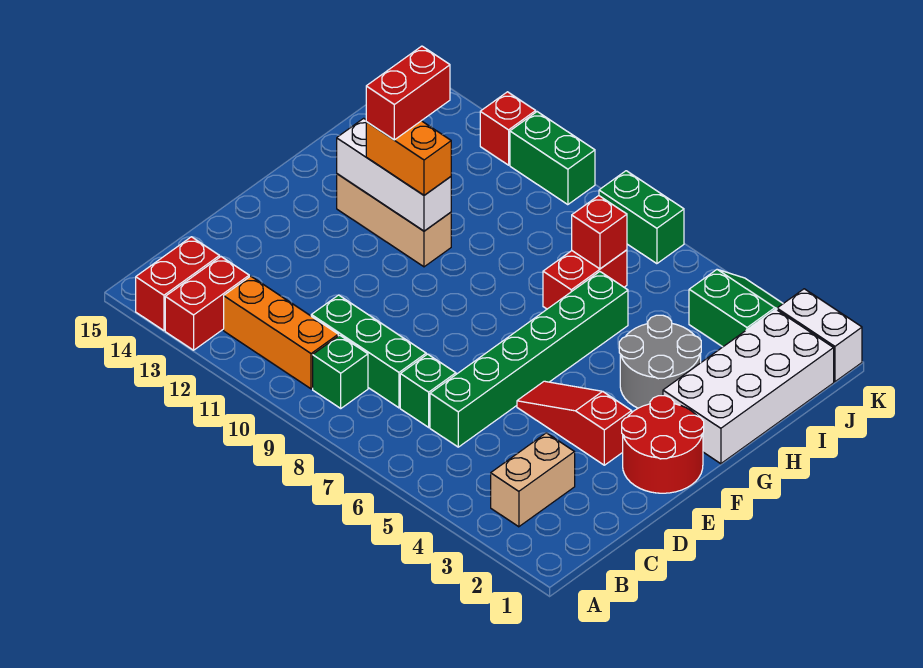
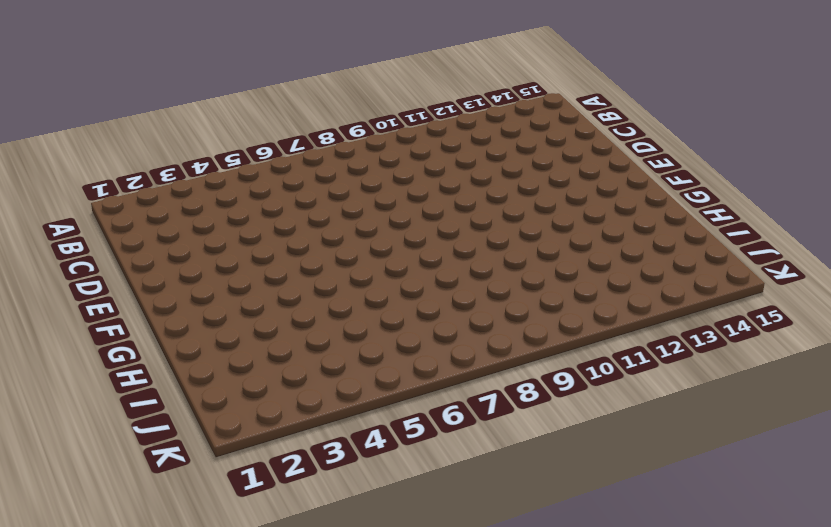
none -> red 1x2 brick [165,257,249,350]
none -> red 1x2 brick [136,237,220,331]
none -> tan 1x2 brick [491,433,575,527]

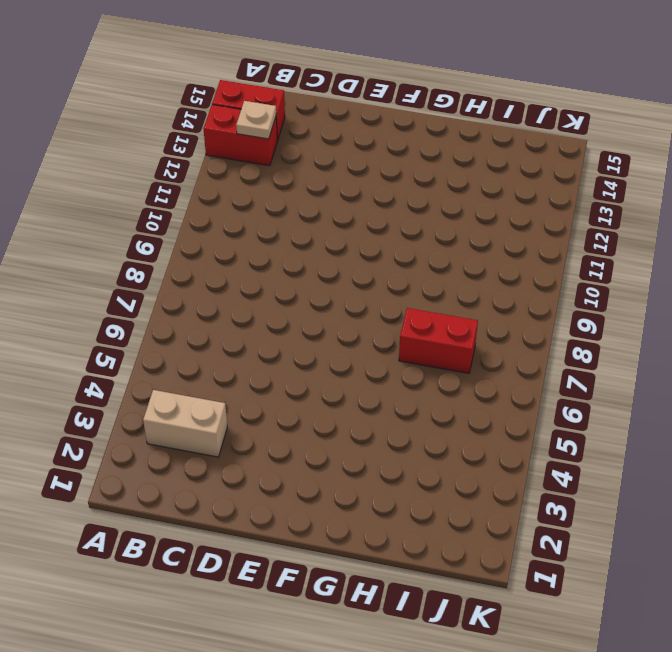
tan 1x1 plate [236,101,276,139] -> none
none -> green 1x1 brick [313,335,368,408]
none -> orange 1x3 brick [224,276,338,389]
none -> green 1x6 brick [430,272,628,447]

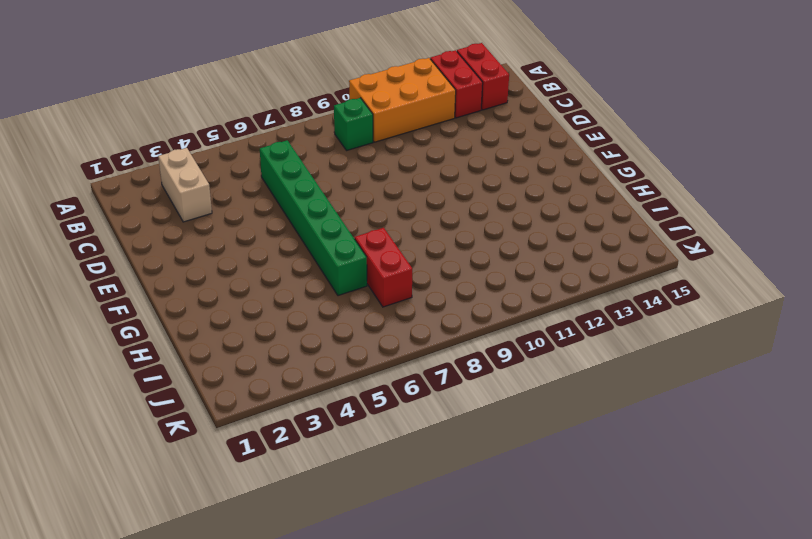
orange 2x3 brick [349,58,456,142] -> orange 1x3 brick [224,276,338,389]
none -> green 1x1 brick [400,354,456,427]
none -> green 1x3 brick [311,295,426,408]
none -> red 2x2 round brick [622,396,704,493]

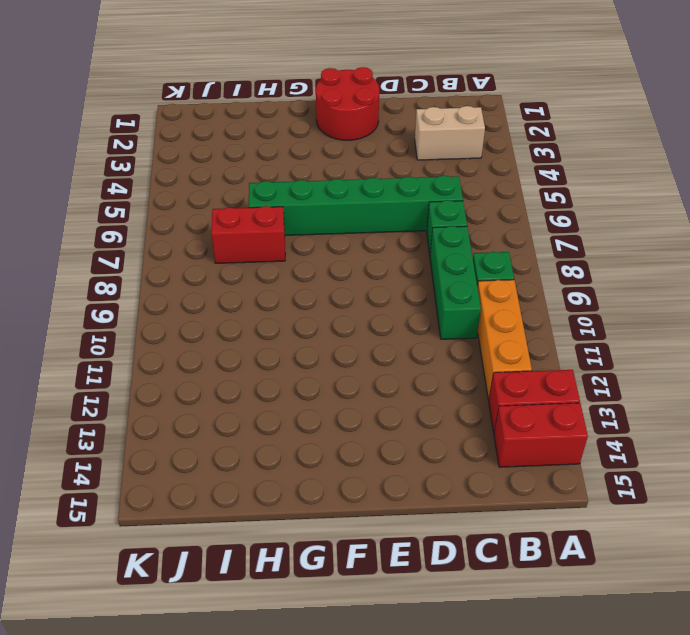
none -> red 1x3 slope [517,381,632,465]
none -> white 2x4 brick [663,309,834,464]
none -> grey 2x2 round brick [619,315,701,408]

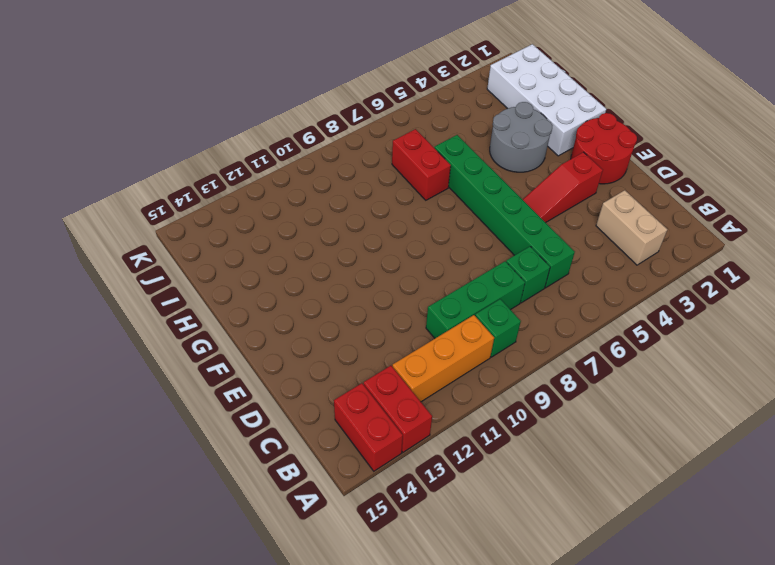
none -> tan 1x3 brick [337,174,451,267]
none -> green 2x2 slope [689,270,783,347]
none -> white 1x2 brick [777,289,862,382]

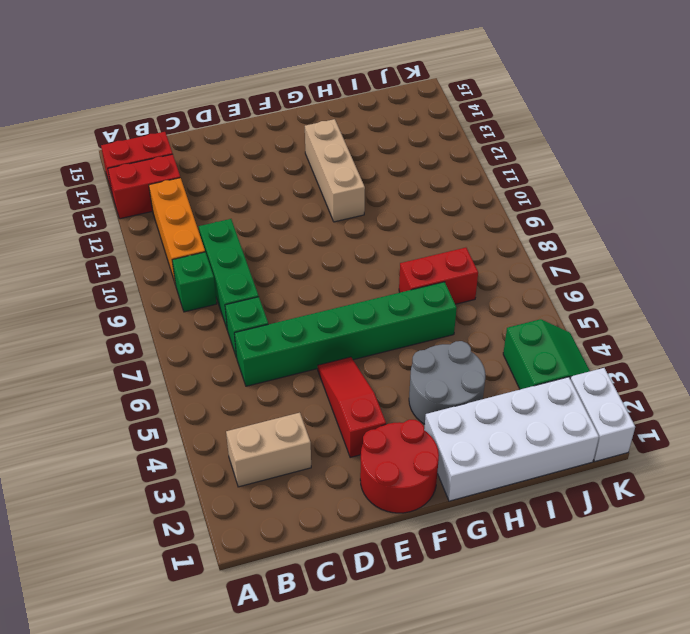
none -> green 1x2 brick [599,171,684,264]
none -> green 1x2 brick [510,112,595,205]
none -> red 1x1 brick [480,92,536,165]

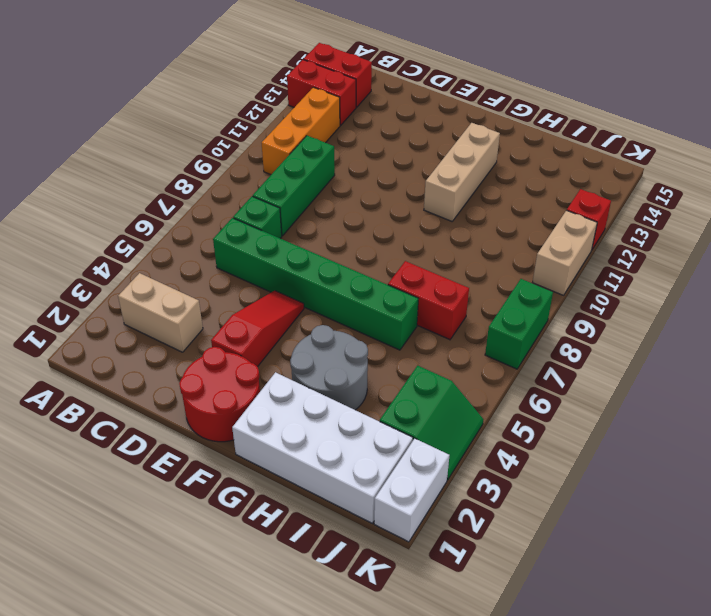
tan 1x2 brick [533,210,597,295] -> green 1x2 brick [510,112,595,205]
none -> green 1x1 brick [313,335,368,408]
none -> white 1x3 brick [337,118,451,231]
none -> red 1x1 brick [572,196,627,269]

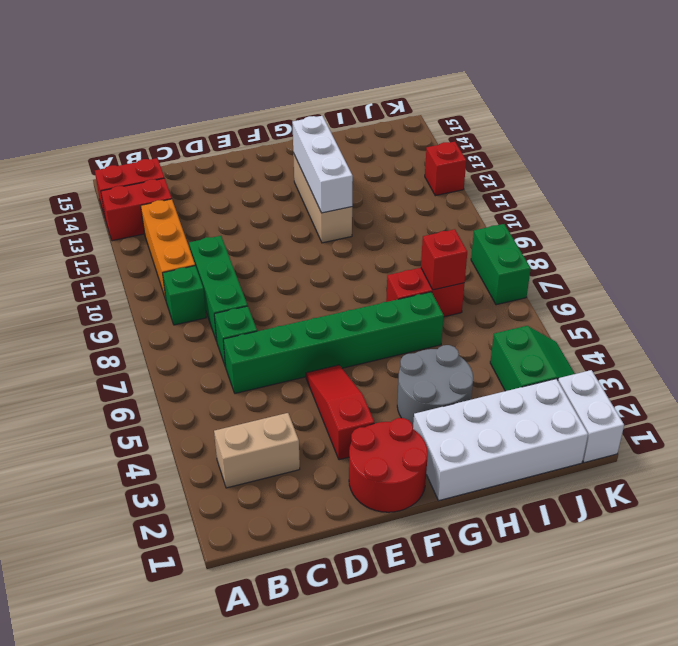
none -> green 1x2 brick [510,112,595,205]
none -> orange 1x2 brick [366,121,451,195]
none -> red 1x2 brick [366,46,450,140]

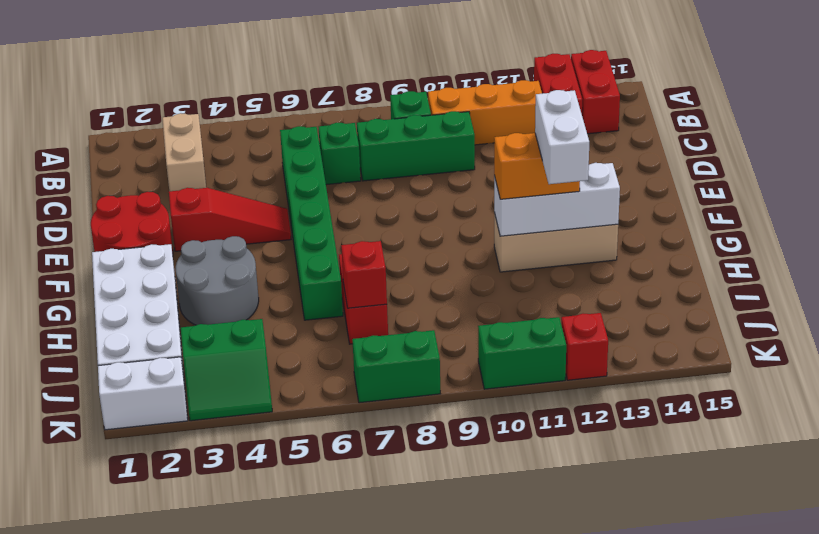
white 1x2 brick [535,90,589,184] -> red 1x2 brick [366,46,450,140]

